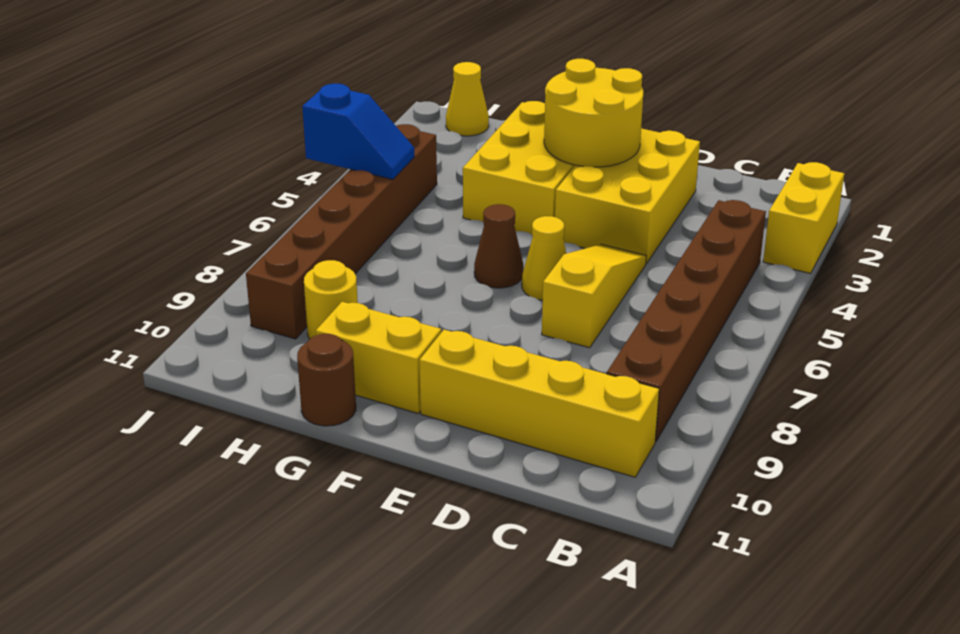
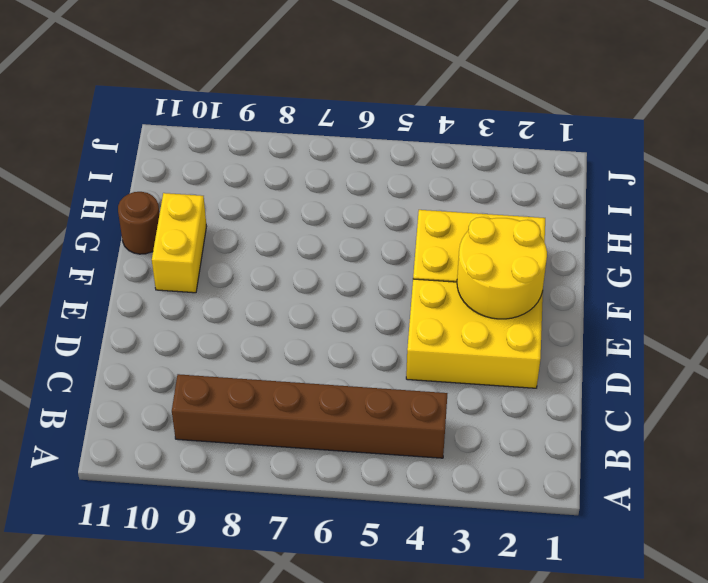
none -> yellow 1x2 brick [763,162,844,273]
none -> yellow 1x4 brick [419,330,659,477]
none -> yellow 1x3 slope [542,244,646,348]

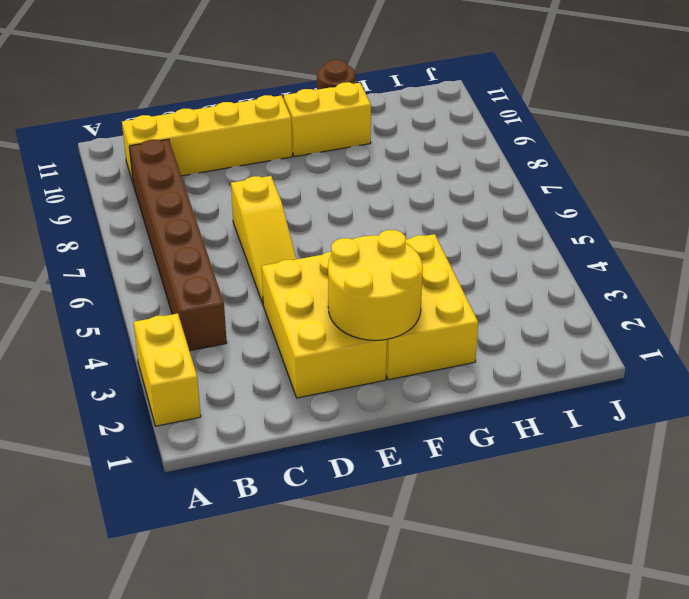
none -> yellow 1x1 cone [522,216,566,300]
none -> brown 1x1 cone [474,204,524,288]
none -> yellow 1x1 round brick [304,260,358,339]

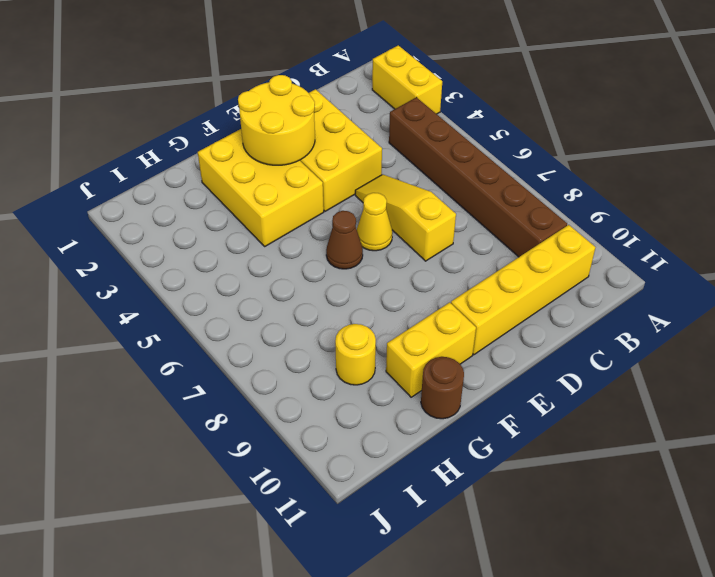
none -> yellow 1x1 cone [446,62,489,136]
none -> brown 1x6 brick [246,124,437,339]
none -> blue 1x2 slope [302,84,414,179]

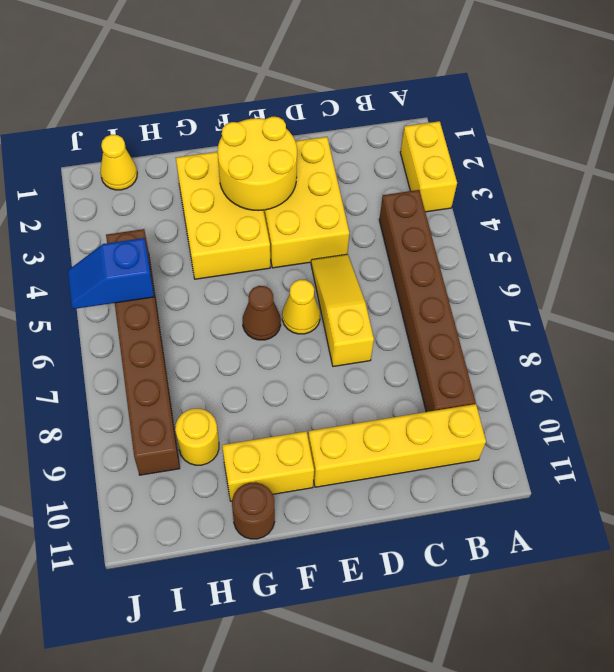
blue 1x2 slope [68,238,154,309] -> blue 1x2 slope turned to [302,84,414,179]

